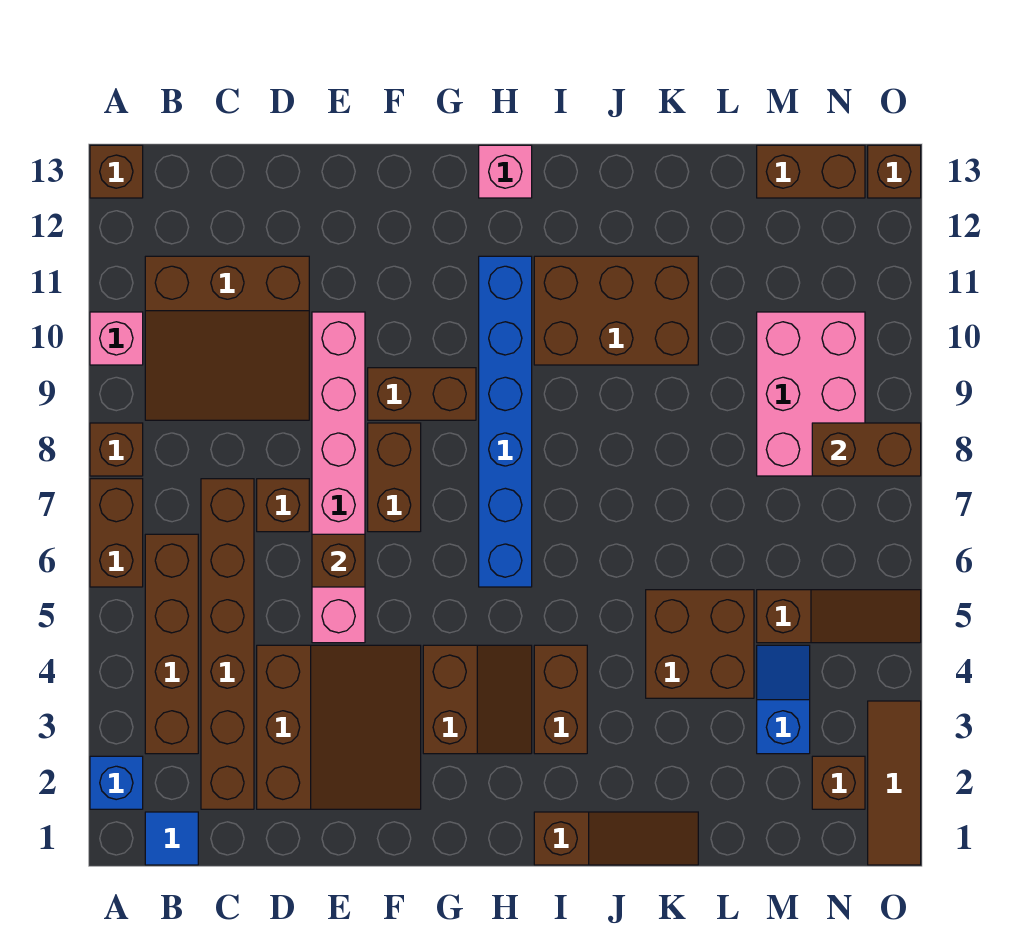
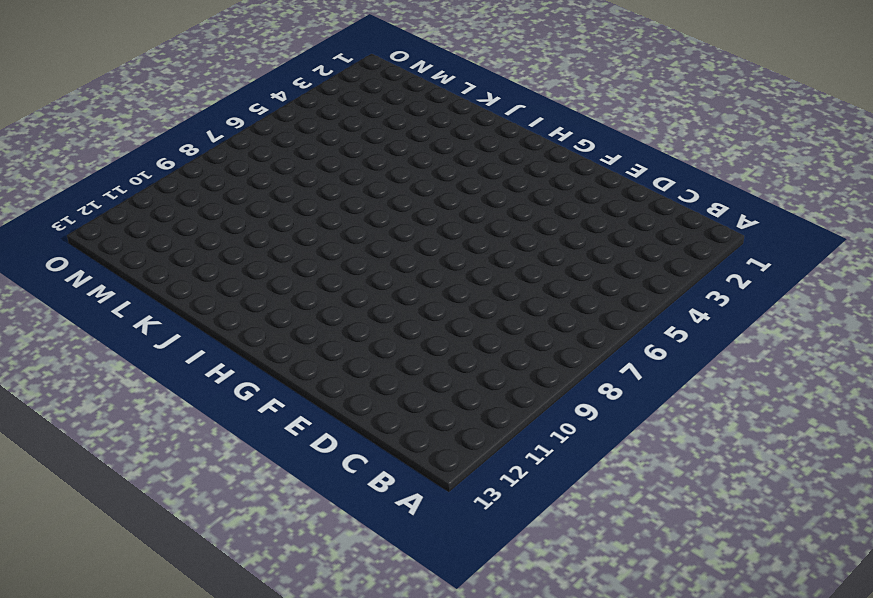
none -> blue 1x1 brick [90,756,143,809]
none -> brown 1x2 brick [90,479,143,587]
none -> brown 1x1 brick [90,423,143,476]
none -> pink 1x1 brick [90,312,143,365]

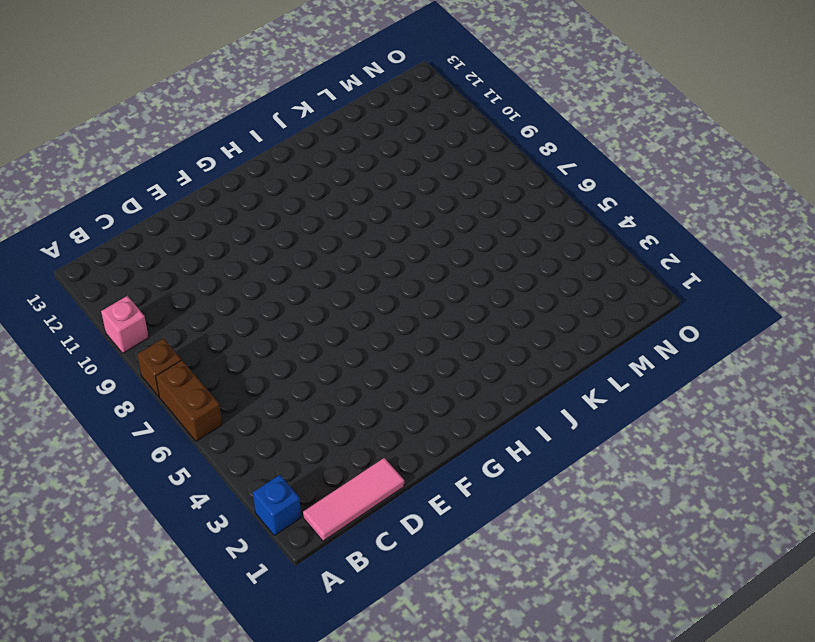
pink 1x3 tile [303,458,404,541] -> blue 1x1 tile [145,812,198,865]
none -> brown 1x1 brick [90,145,143,198]
none -> brown 1x4 brick [145,534,198,754]
none -> brown 3x3 slope [145,256,309,420]
none -> brown 1x6 brick [201,479,254,809]

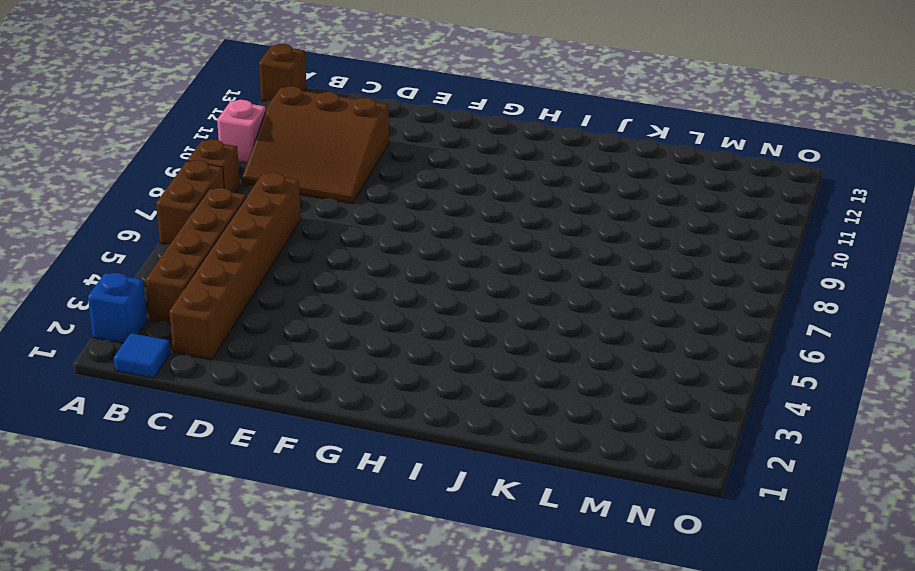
none -> brown 3x3 slope [257,645,421,809]
none -> brown 1x1 brick [257,479,309,532]
none -> pink 1x6 brick [312,312,365,643]
none -> brown 1x2 brick [368,423,421,532]

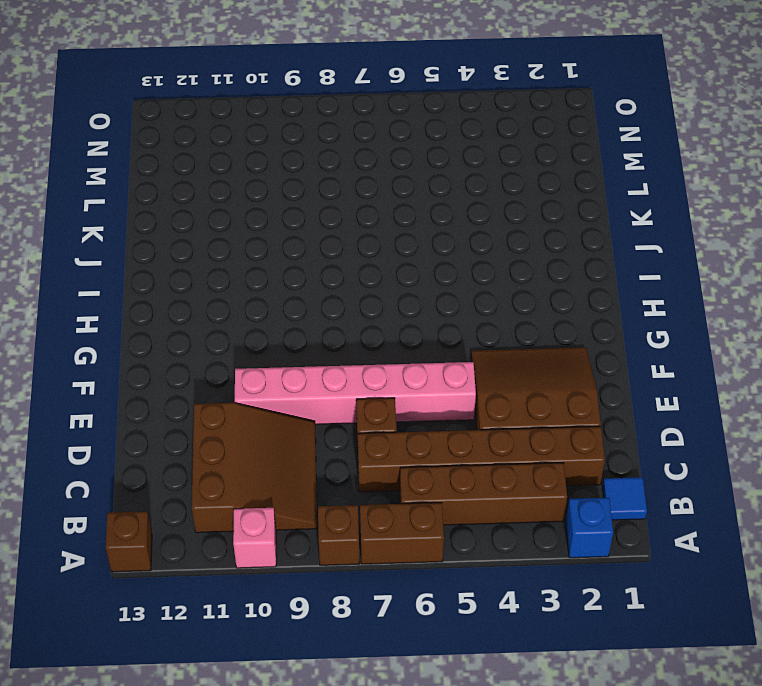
none -> brown 1x2 brick [368,423,421,532]
none -> brown 1x2 brick [368,368,476,420]
none -> brown 2x2 slope [423,645,532,754]
none -> blue 1x6 brick [479,256,532,587]

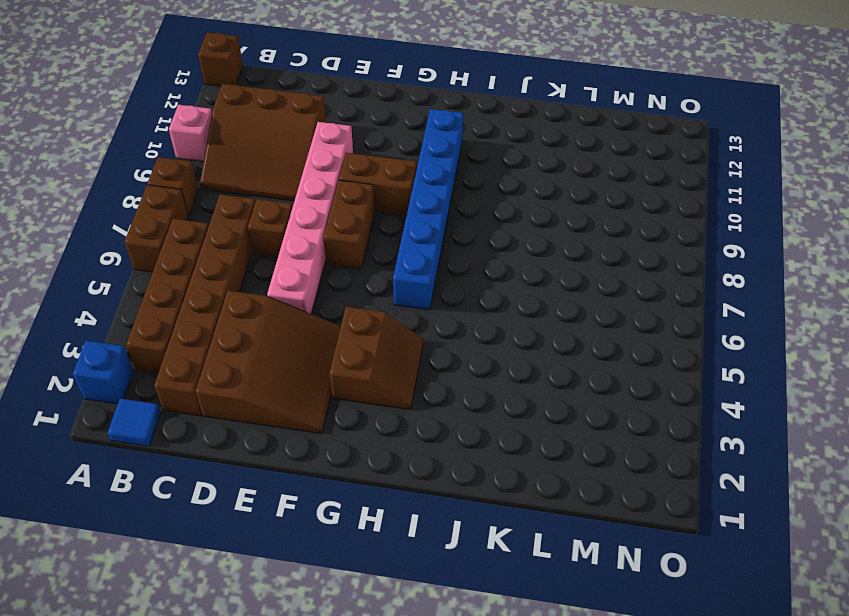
none -> pink 1x1 brick [479,145,532,198]
none -> brown 1x3 slope [534,812,698,865]
none -> brown 1x2 brick [534,645,587,754]
none -> brown 2x3 brick [534,256,698,365]

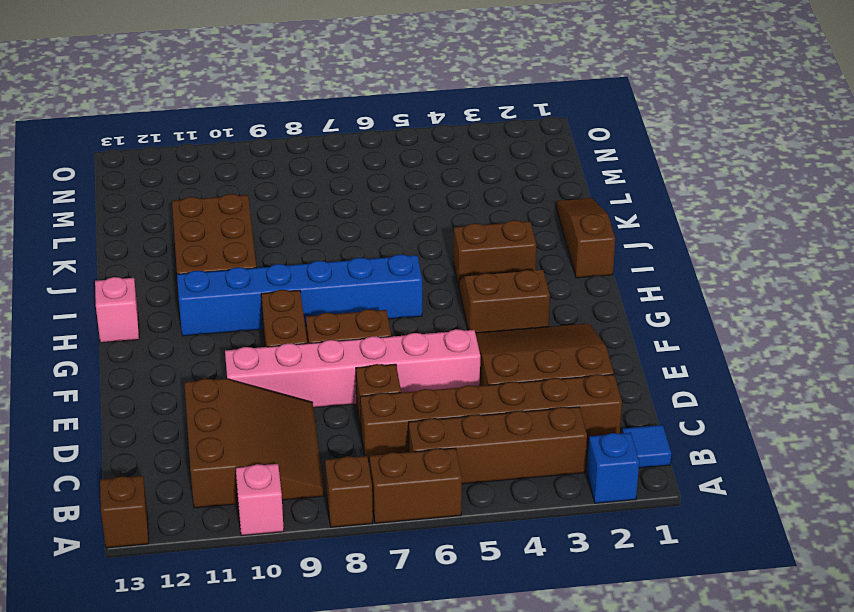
none -> brown 2x2 brick [646,590,754,698]
none -> blue 1x2 slope [757,645,810,754]
none -> brown 1x3 slope [757,590,921,643]
none -> pink 2x3 brick [757,312,865,476]

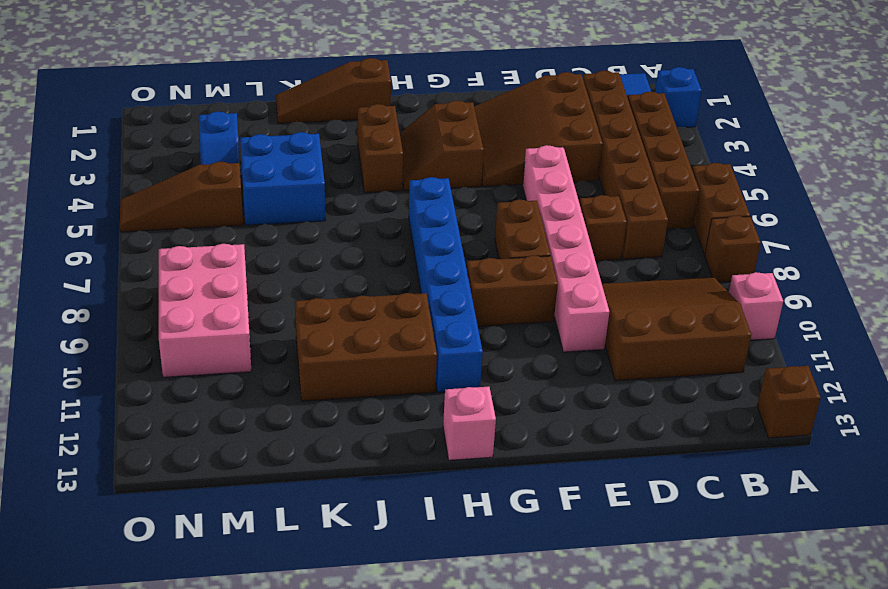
blue 2x2 brick [240,132,325,225] -> brown 2x2 brick [646,590,754,698]
none -> brown 1x2 brick [757,145,865,198]
none -> brown 1x1 brick [812,756,865,809]
none -> brown 1x3 tile [868,701,921,865]
none -> brown 1x1 brick [868,145,921,198]

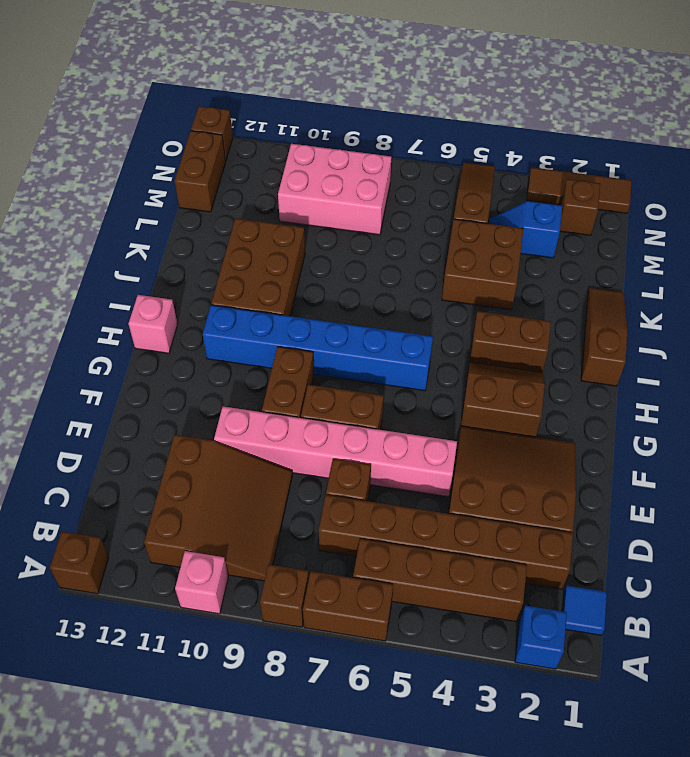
none -> brown 1x1 brick [312,534,365,587]
none -> brown 1x2 brick [812,423,921,476]

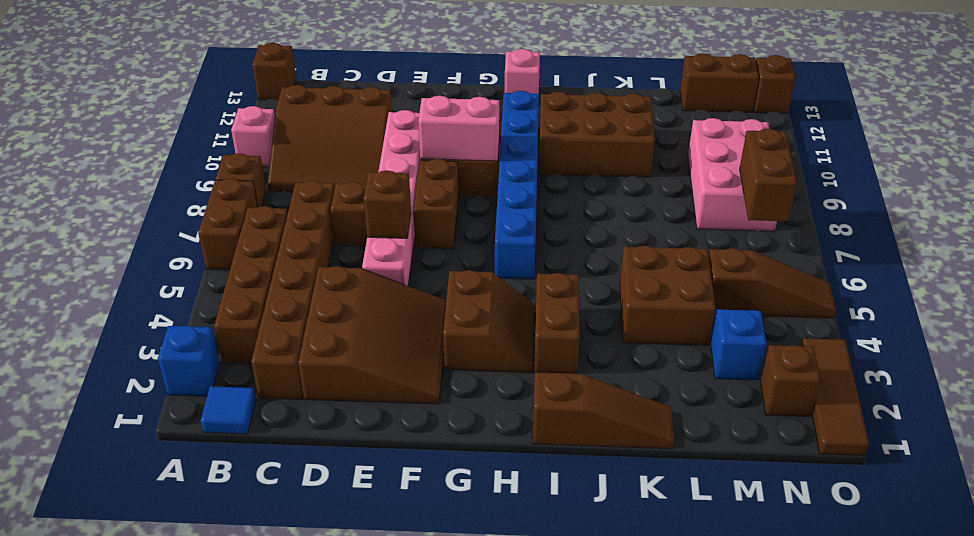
pink 1x2 brick [418,96,499,161] -> none
brown 1x2 brick [740,128,797,221] -> brown 1x2 brick turned to [812,423,921,476]

